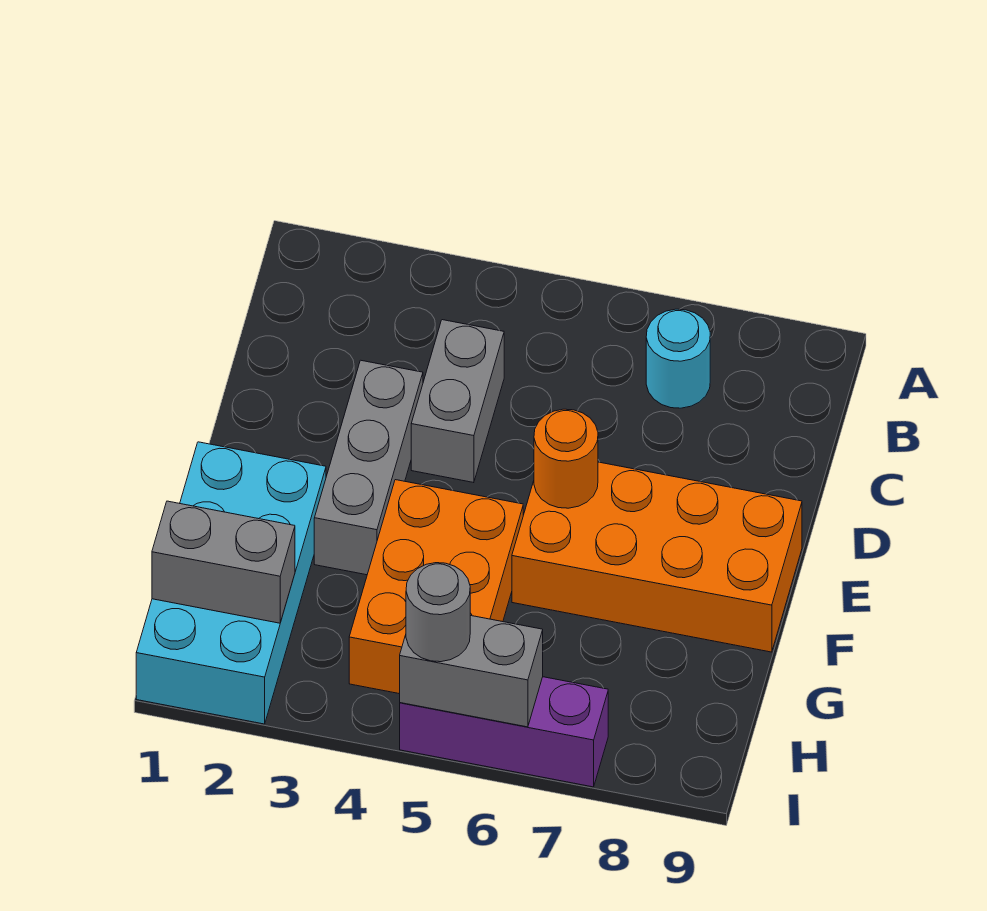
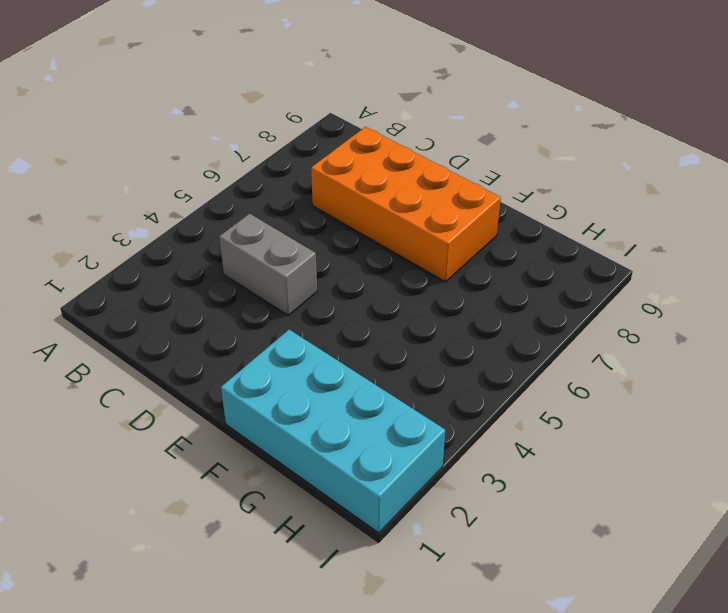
orange 2x4 brick [311,127,501,282] -> orange 2x4 brick turned to [512,462,802,652]
none -> cyan 1x1 round brick [646,309,710,408]
none -> grey 1x3 brick [314,360,423,575]

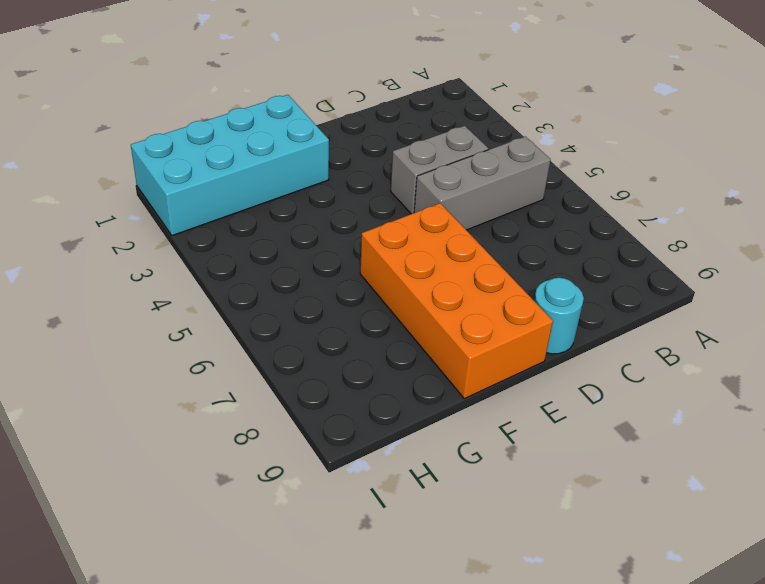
grey 1x3 brick [414,136,551,230] -> grey 1x3 brick moved to [314,360,423,575]
cyan 1x1 round brick [534,278,584,354] -> cyan 1x1 round brick moved to [646,309,710,408]
none -> orange 2x3 brick [349,480,523,694]
none -> purple 1x3 brick [400,677,608,787]

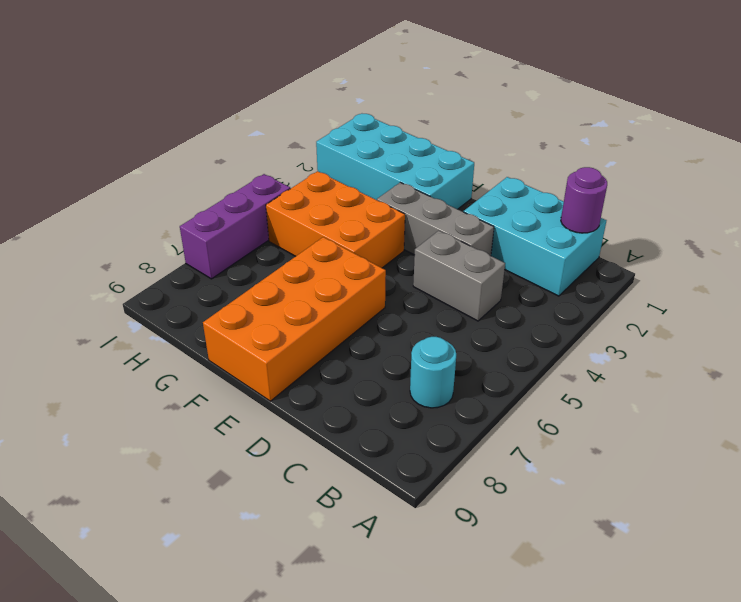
cyan 2x3 brick [464,177,606,296] -> none
purple 1x1 round brick [561,167,607,233] -> none
none -> orange 1x1 round brick [534,409,598,508]
none -> grey 1x2 brick [152,501,295,623]

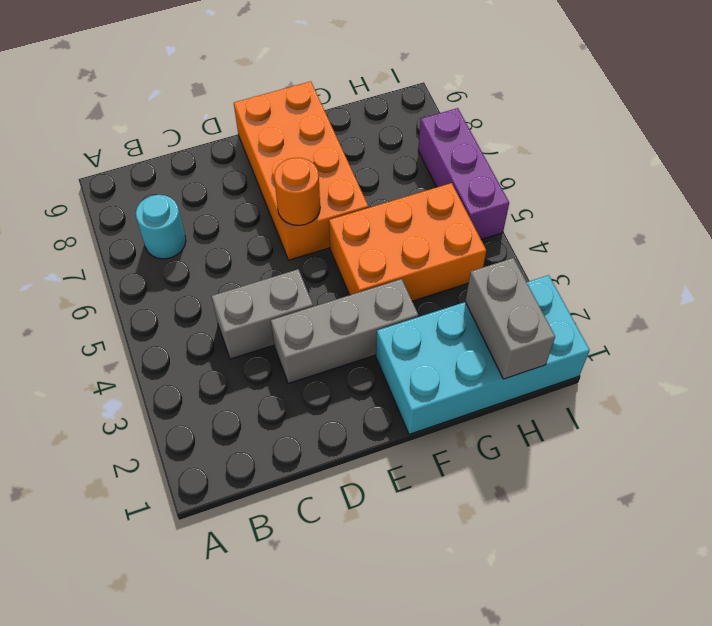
none -> grey 1x2 brick [400,615,543,727]
none -> grey 1x1 round brick [406,563,470,662]

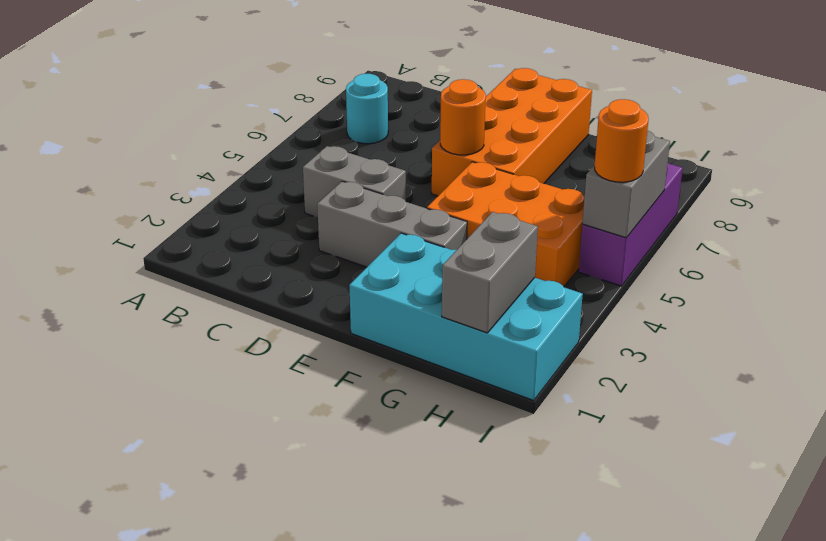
orange 1x1 round brick [595,99,649,182] -> grey 1x1 round brick [406,563,470,662]

